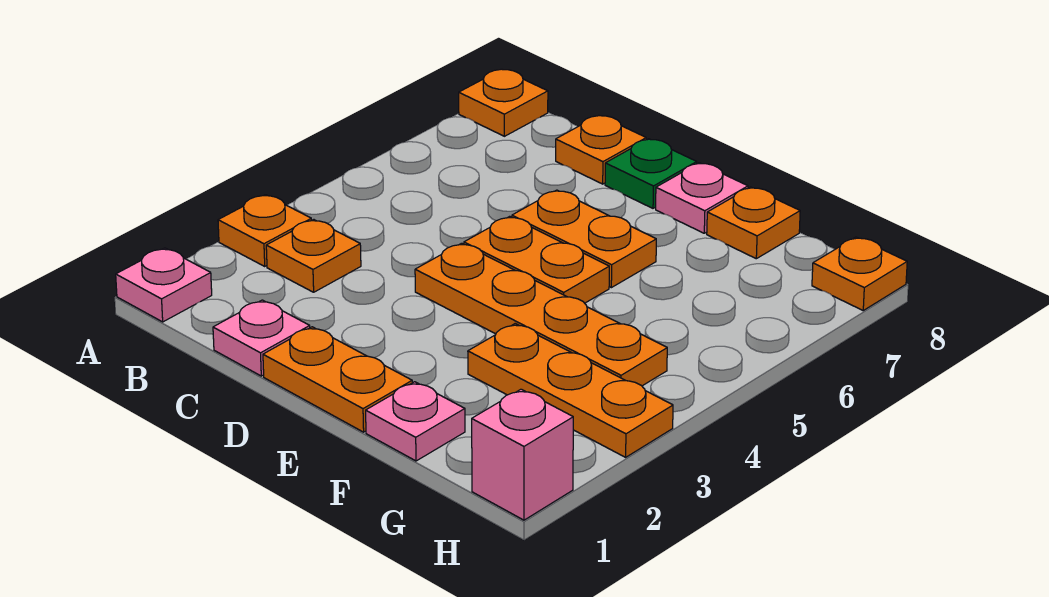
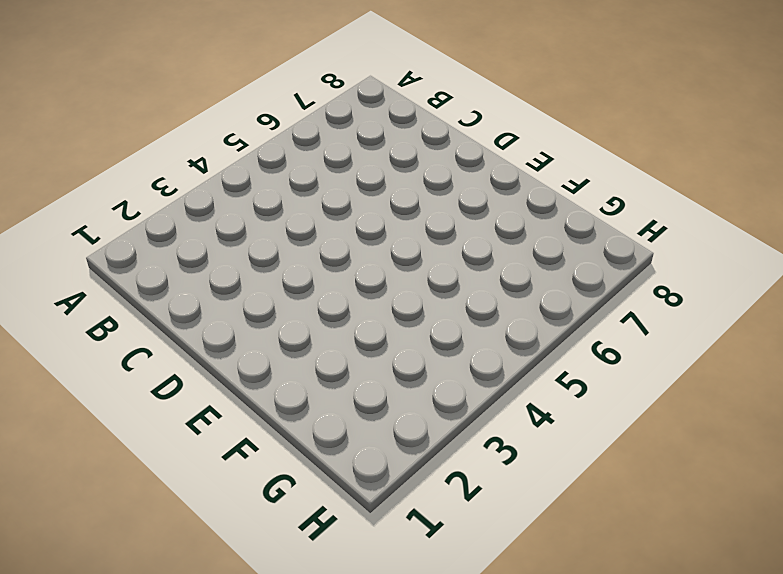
none -> pink 1x1 plate [116,248,212,322]
none -> orange 1x1 plate [218,195,312,266]
none -> orange 1x1 plate [459,69,548,136]

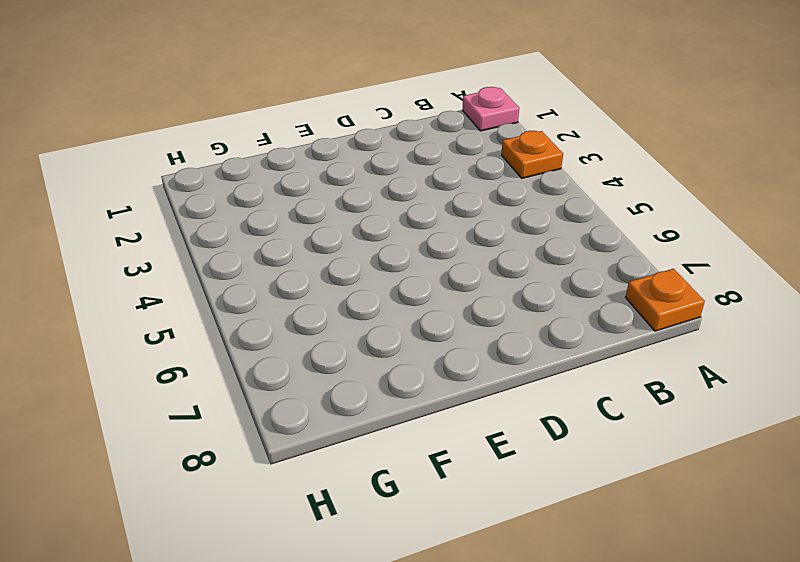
none -> orange 1x1 plate [266,220,361,292]
none -> pink 1x1 plate [213,300,310,376]
none -> orange 1x1 plate [556,116,646,184]

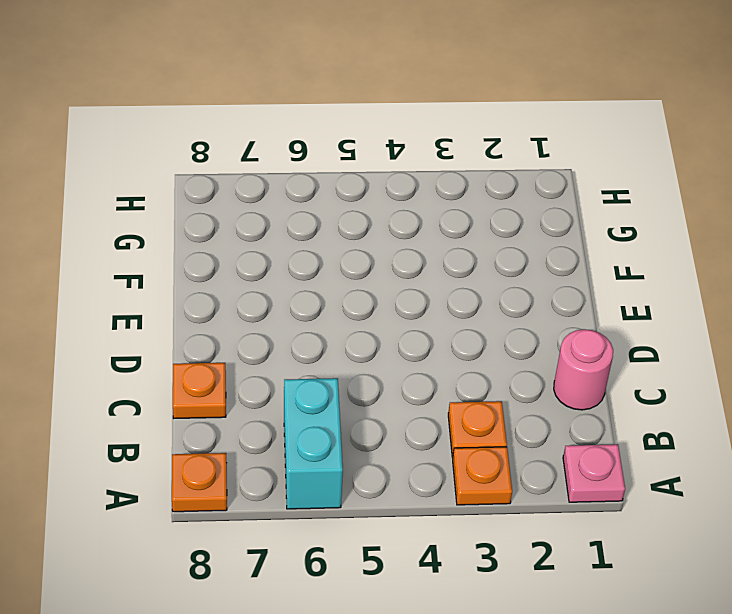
cyan 1x2 brick [284,378,343,509] -> none
pink 1x1 round brick [554,329,613,410] -> pink 1x1 plate [213,300,310,376]
none -> orange 1x2 plate [263,327,412,432]
none -> orange 1x4 plate [415,243,667,386]
none -> orange 1x2 plate [464,216,609,303]

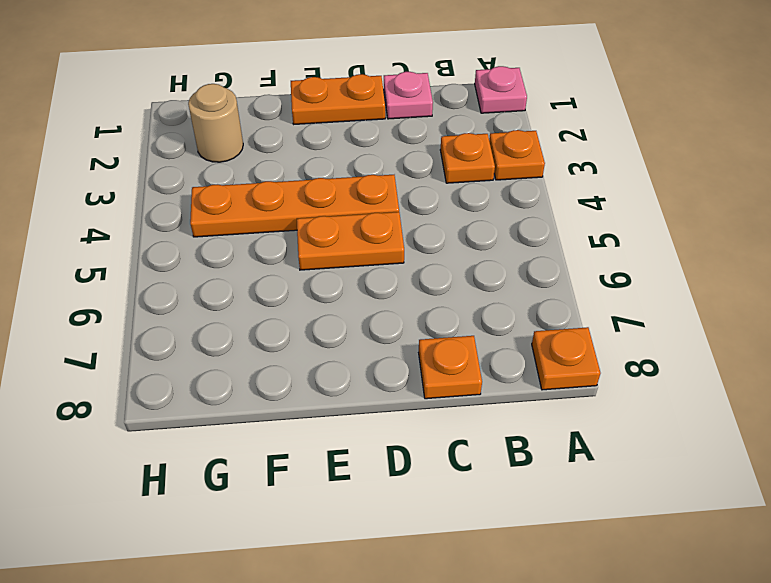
tan 1x1 round brick [188,84,243,162] -> none
none -> orange 1x2 plate [512,190,656,288]
none -> green 1x1 plate [605,139,697,208]
none -> pink 1x1 plate [656,163,748,233]

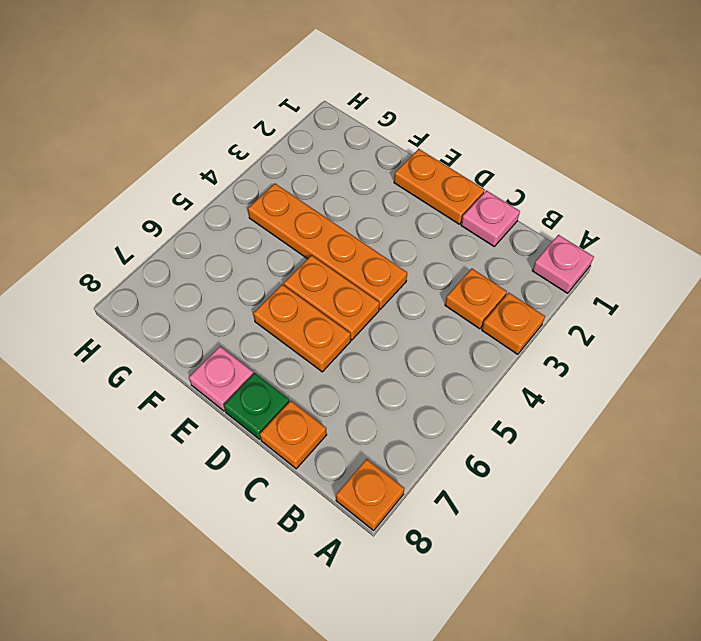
none -> pink 1x1 plate [366,382,465,461]
none -> orange 1x3 plate [468,324,673,457]
none -> orange 1x1 plate [707,187,800,259]

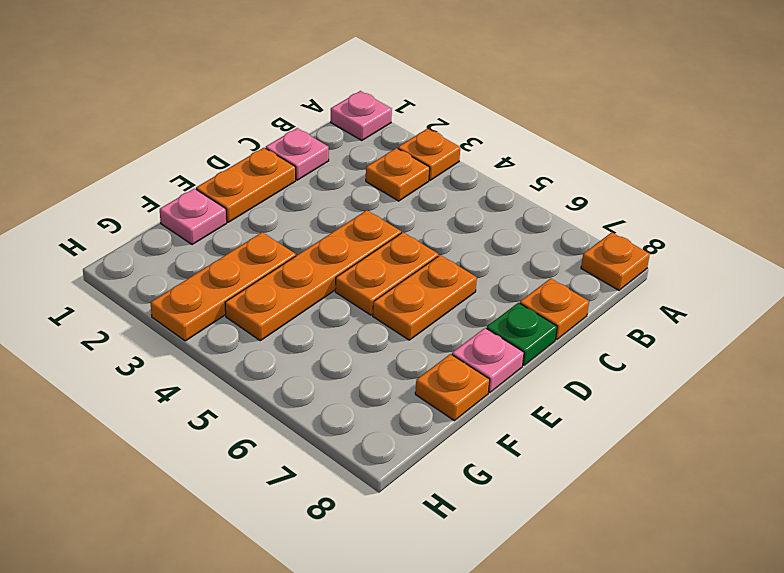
none -> pink 1x1 brick [472,389,573,520]
none -> orange 1x1 plate [812,237,907,310]

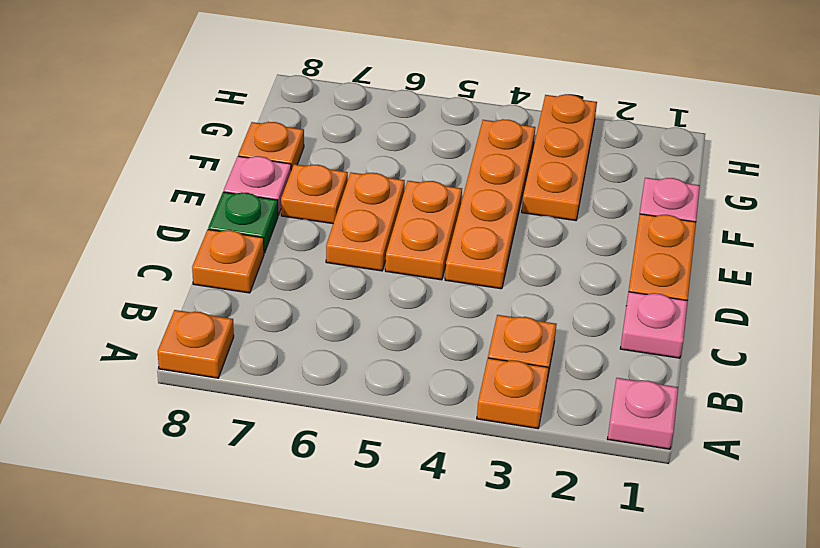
orange 1x1 plate [281,164,348,224] -> orange 1x1 plate moved to [812,237,907,310]
none -> pink 1x1 brick [472,389,573,520]

